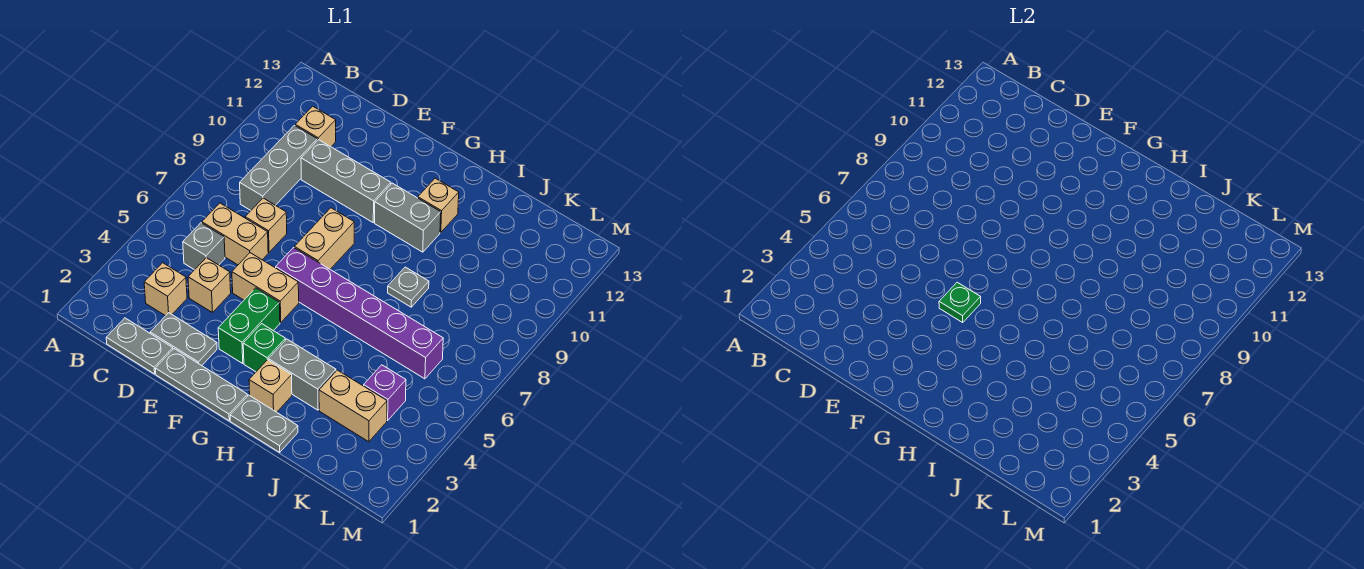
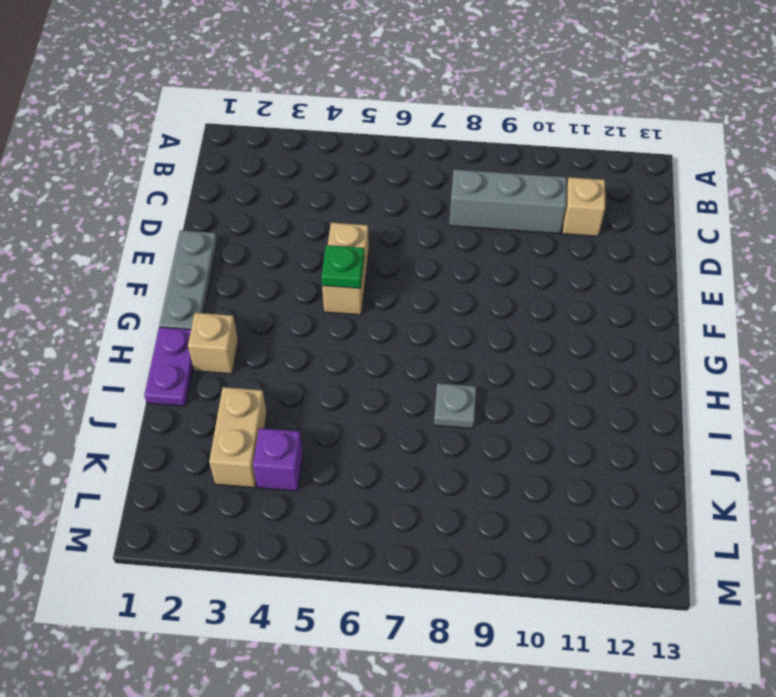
purple 1x2 plate [144,327,193,406] -> grey 1x2 plate [230,395,298,452]
none -> grey 1x2 plate [106,318,173,374]
none -> tan 1x1 brick [144,263,187,316]
none -> grey 1x1 brick [183,223,225,270]

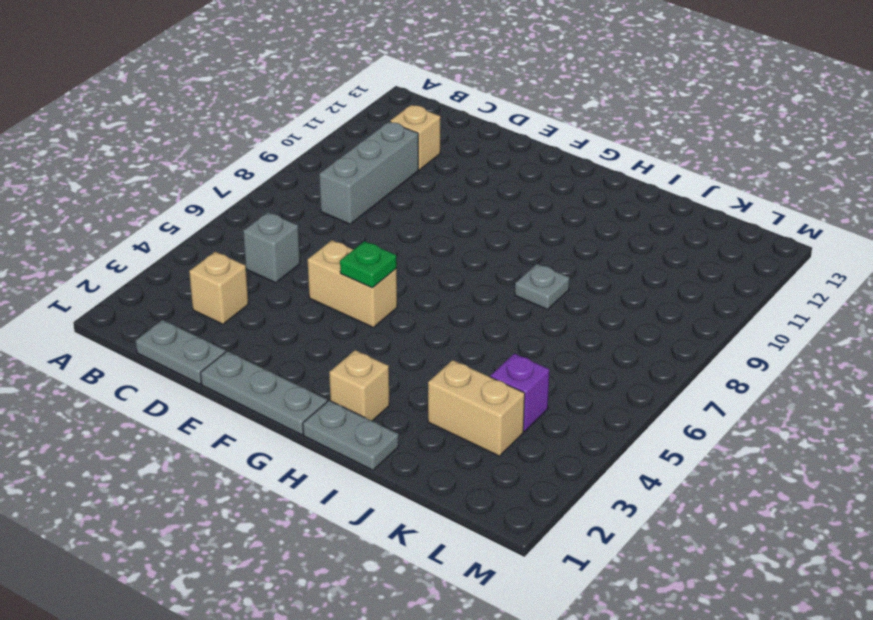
none -> tan 1x2 brick [202,203,268,265]
none -> grey 1x2 plate [150,313,217,366]
none -> tan 1x1 brick [188,258,231,313]

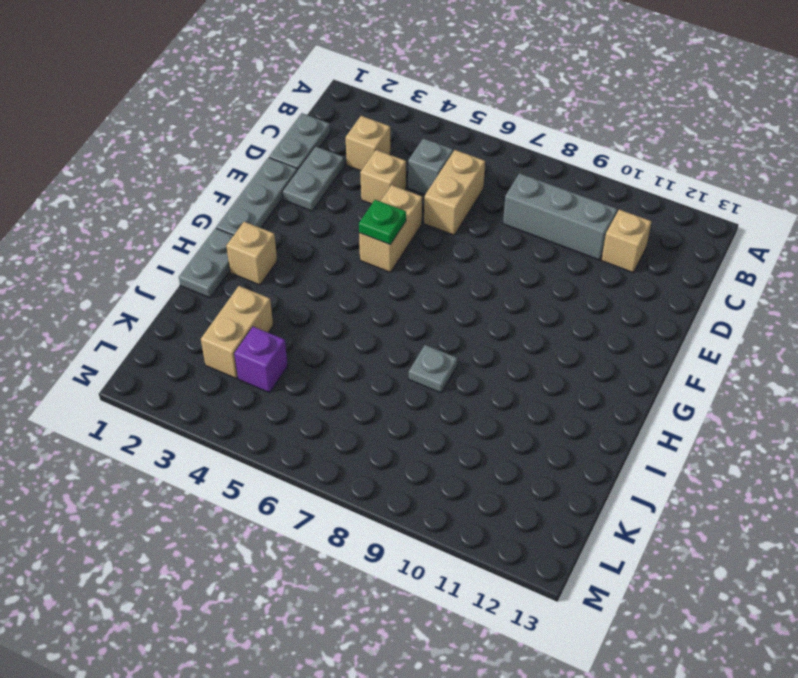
none -> tan 1x1 brick [245,198,287,252]
none -> grey 1x3 brick [301,140,391,222]
none -> green 1x2 brick [218,288,280,364]

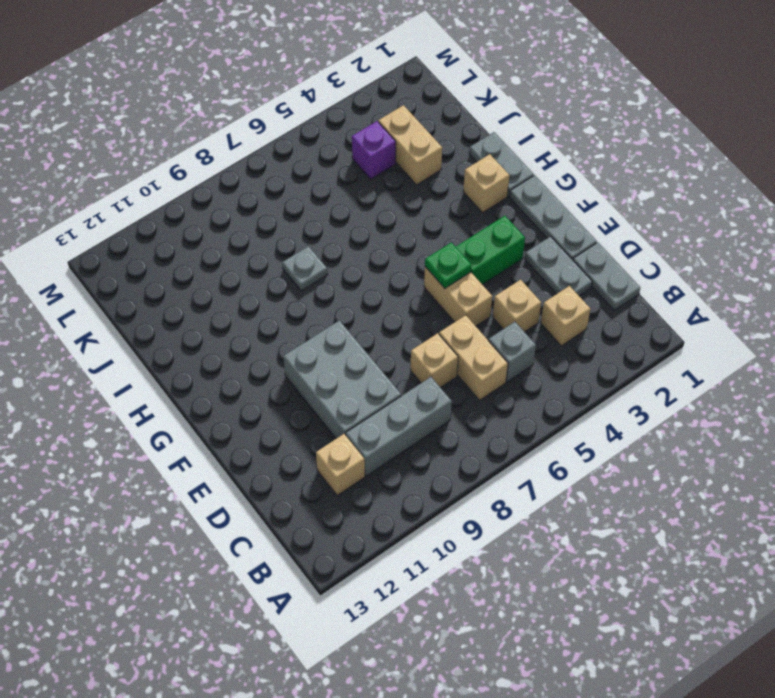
grey 2x3 brick [283,320,401,439] -> grey 1x3 brick [301,140,391,222]
none -> purple 1x6 brick [276,248,443,379]
none -> tan 1x2 brick [294,208,354,269]
none -> green 1x1 brick [243,324,285,372]

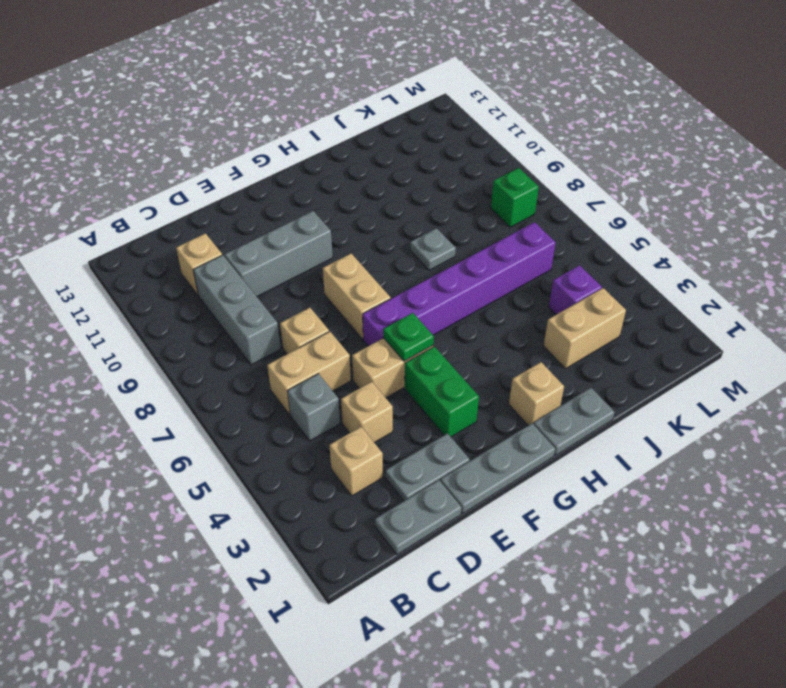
green 1x1 brick [491,168,539,227] -> green 1x1 brick moved to [243,324,285,372]
none -> grey 1x2 brick [375,183,441,252]
none -> grey 1x2 brick [268,339,336,410]
none -> tan 1x1 brick [418,178,459,232]

